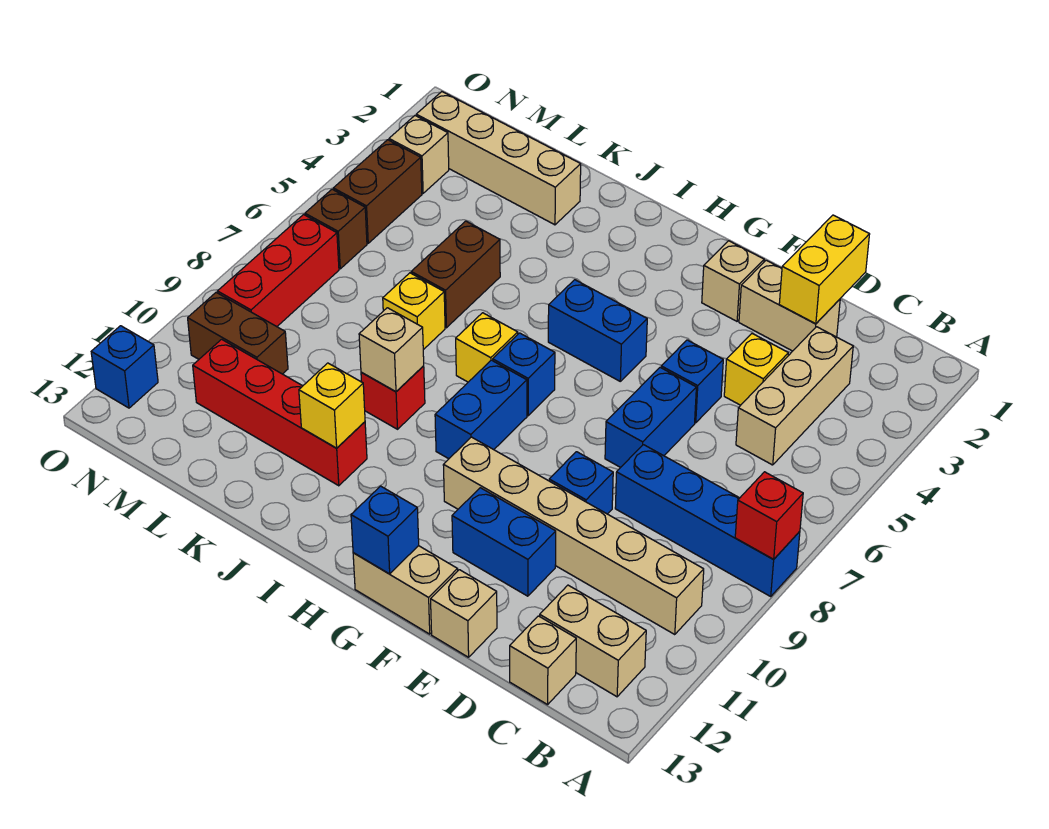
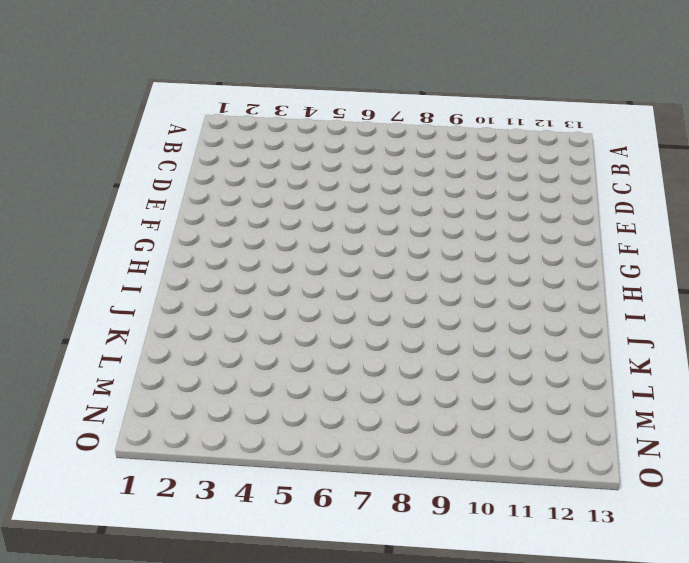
none -> blue 1x4 brick [615,445,800,596]
none -> tan 1x6 brick [443,437,704,635]
none -> tan 1x2 brick [540,585,646,697]
none -> tan 1x3 brick [736,327,853,465]

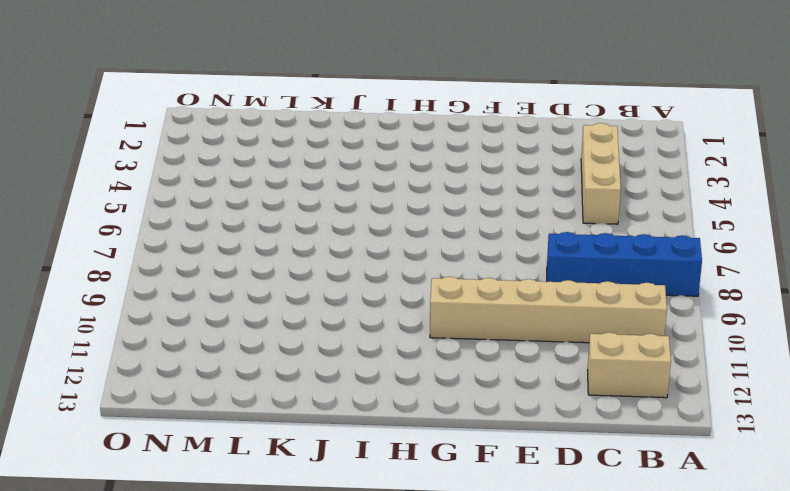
none -> tan 1x1 brick [510,616,576,705]
none -> tan 1x2 brick [739,260,840,351]
none -> yellow 1x1 brick [724,334,788,405]
none -> blue 1x1 brick [661,340,723,423]

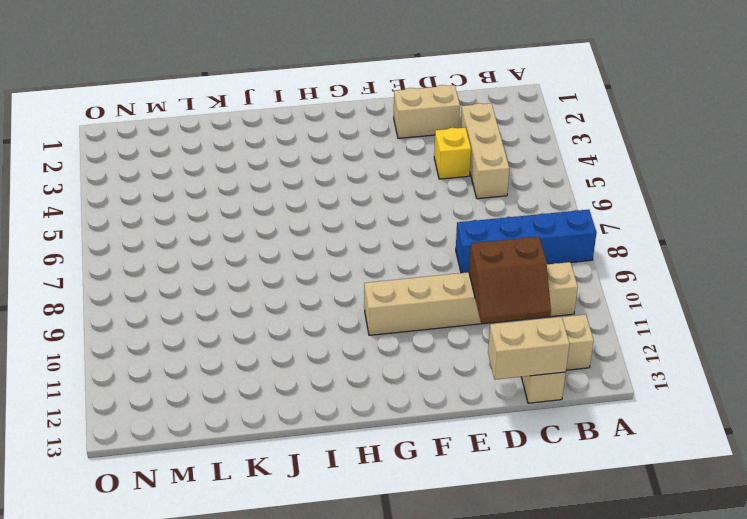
brown 2x2 slope [469,237,551,324] -> none
tan 1x2 brick [488,317,569,380] -> tan 1x2 brick moved to [353,546,458,634]
none -> blue 1x1 brick [661,340,723,423]
none -> blue 1x2 brick [605,367,696,468]
none -> blue 1x1 brick [549,452,613,514]
none -> blue 1x2 brick [452,488,556,596]

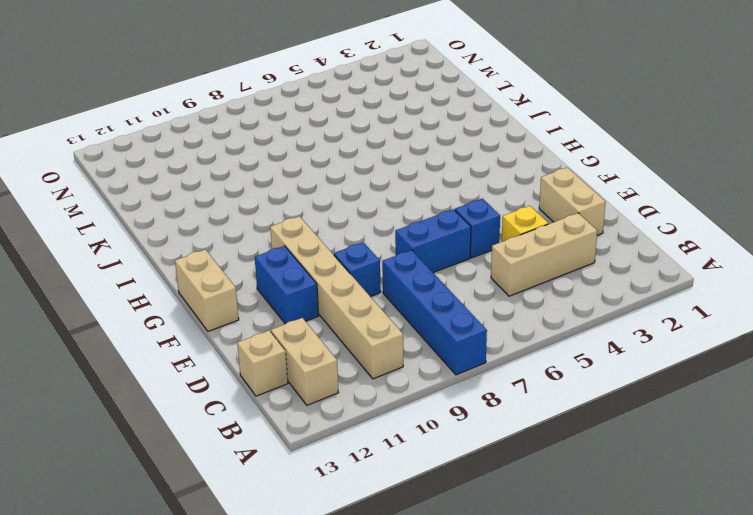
none -> tan 1x1 brick [431,570,497,657]
none -> tan 1x1 brick [702,241,764,321]
none -> blue 1x2 brick [548,280,647,381]
none -> blue 1x1 brick [493,333,555,416]

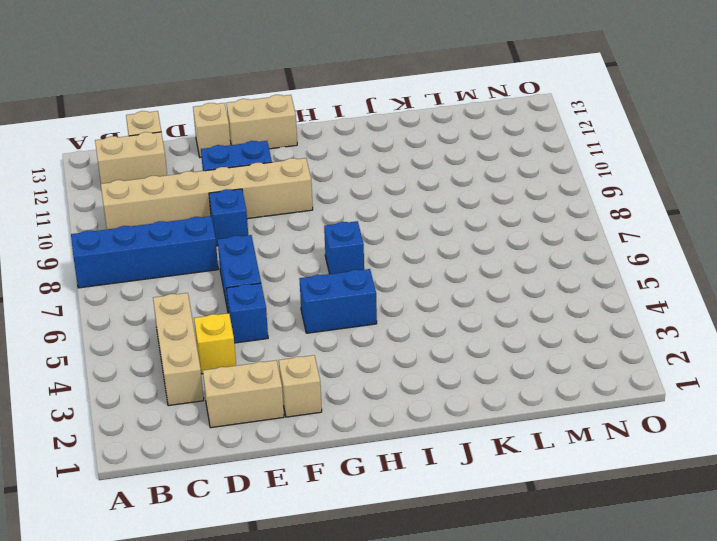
none -> blue 1x2 brick [435,360,527,459]
none -> yellow 1x1 brick [456,313,518,382]
none -> red 1x1 brick [361,366,425,429]
none -> red 1x4 brick [193,339,367,486]

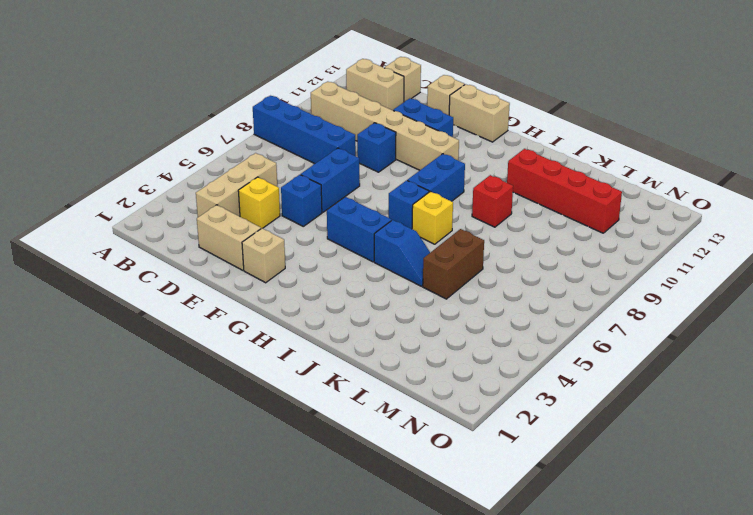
blue 1x2 slope [374,220,430,286] -> none
none -> tan 1x4 brick [416,92,581,225]
none -> yellow 1x1 brick [383,273,445,350]
none -> brown 1x2 brick [188,293,288,374]
none -> tan 1x1 brick [389,116,449,193]

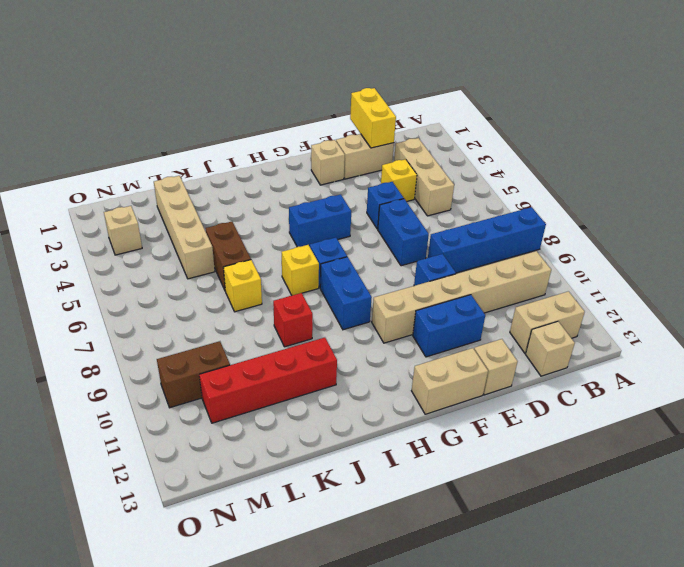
tan 1x4 brick [154,176,215,279] -> tan 1x4 brick turned to [416,92,581,225]
none -> brown 1x2 brick [333,140,422,243]
none -> brown 1x1 brick [305,189,367,269]
none -> red 1x3 brick [218,215,339,327]
none -> blue 1x1 brick [91,326,158,408]

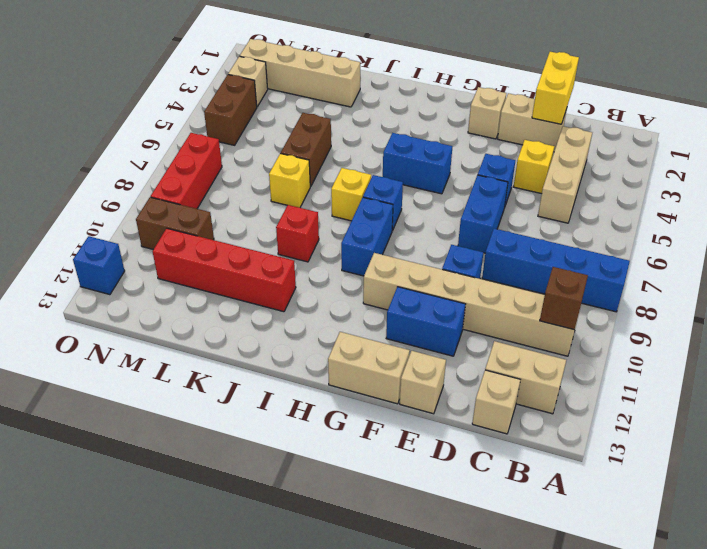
brown 1x1 brick [540,267,588,329] -> brown 1x1 brick moved to [305,189,367,269]
none -> red 1x1 brick [735,472,803,559]
none -> blue 1x1 brick [351,486,419,574]
none -> tan 1x1 brick [359,308,424,392]
none -> yellow 1x1 brick [299,363,365,448]

